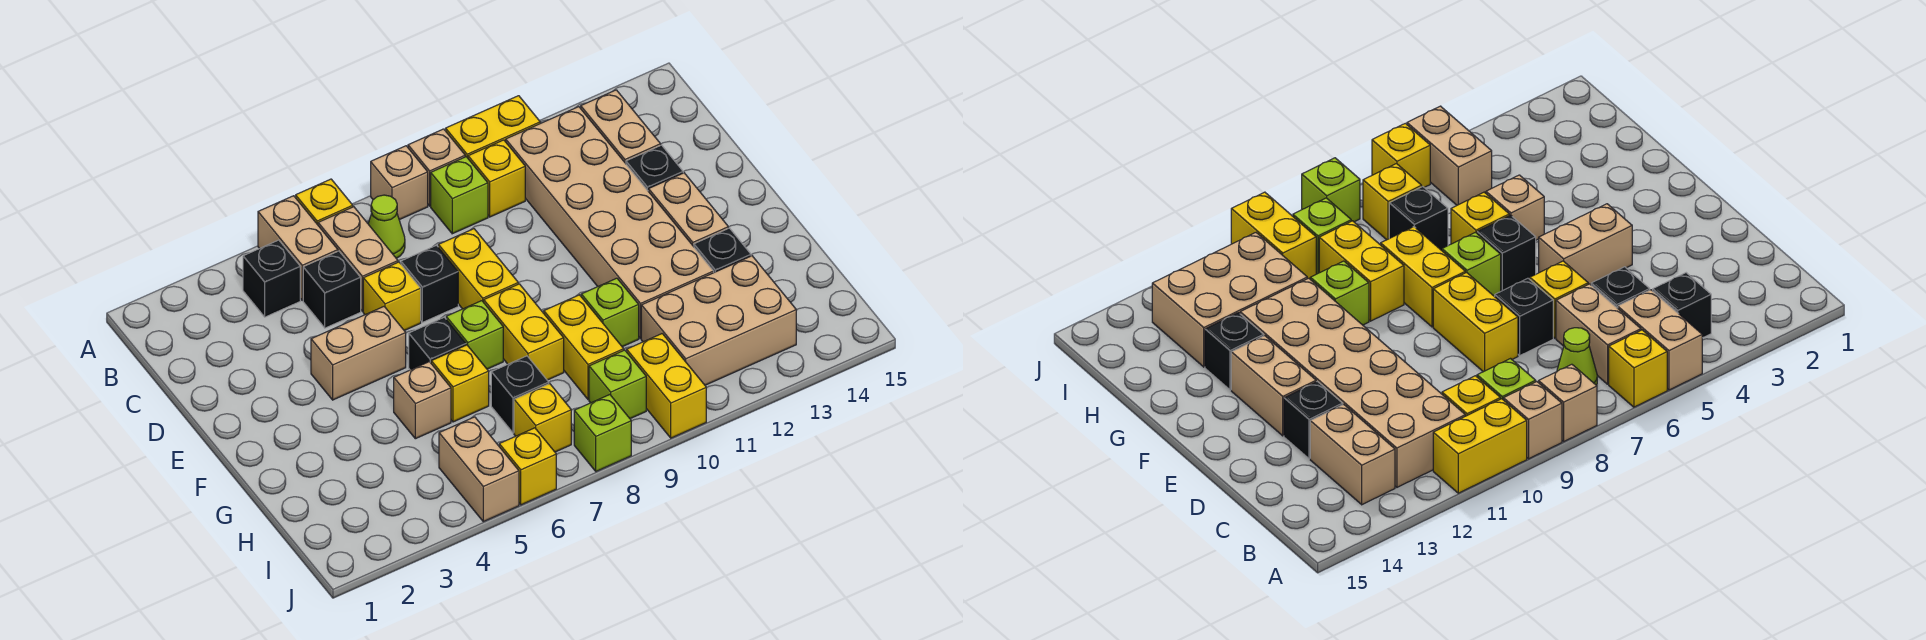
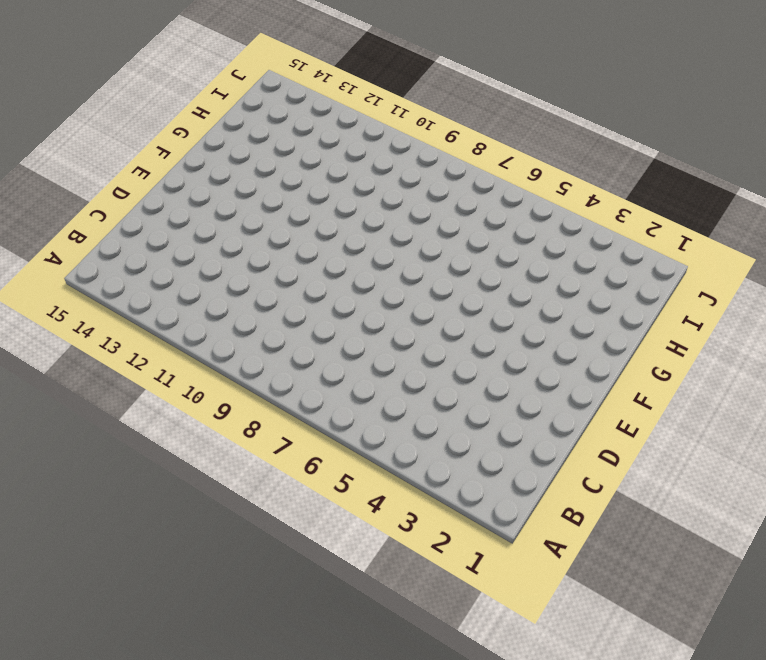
none -> tan 1x2 brick [258,196,338,300]
none -> yellow 1x1 brick [296,179,353,225]
none -> tan 1x1 brick [371,146,428,220]
none -> tan 1x1 brick [408,129,465,206]

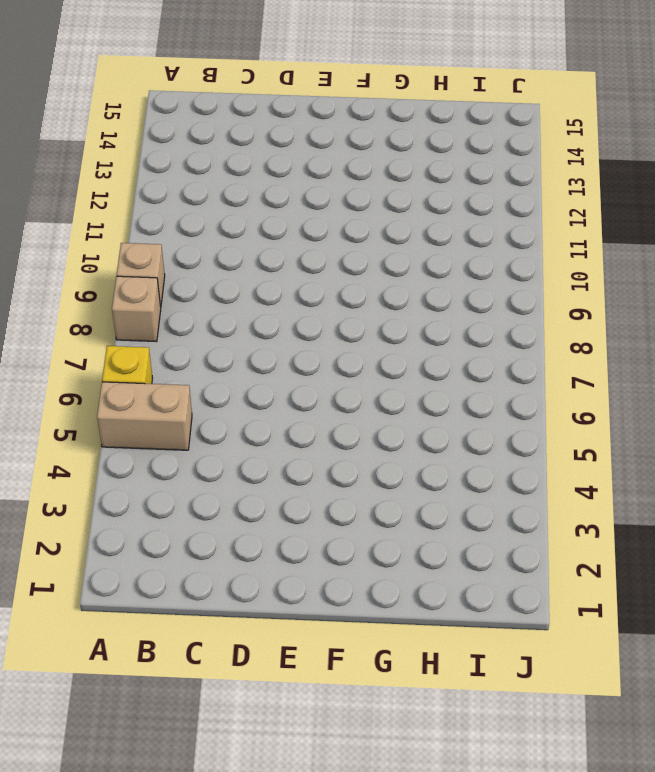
none -> yellow 1x2 brick [446,96,540,158]
none -> black 1x1 brick [243,240,300,317]
none -> tan 1x2 brick [318,207,398,311]
none -> lime 1x1 cone [368,195,405,258]

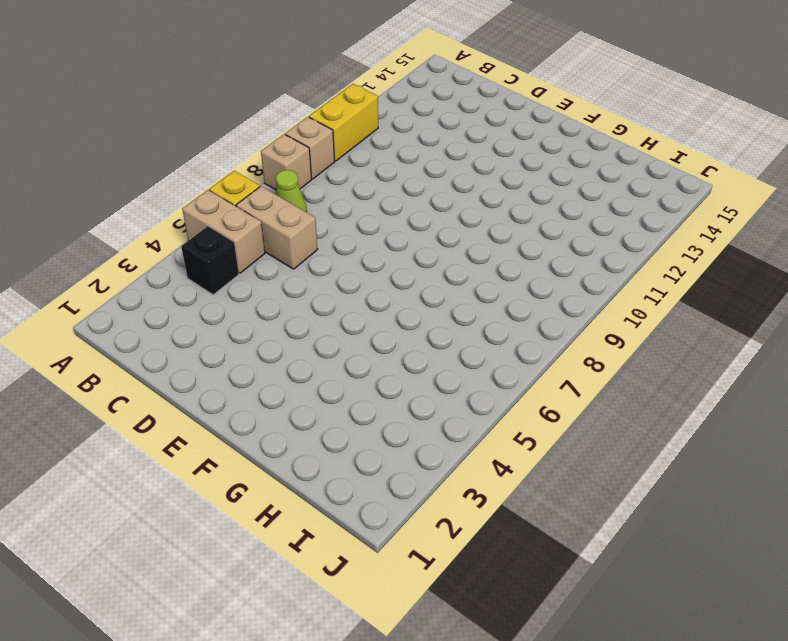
none -> lime 1x1 brick [431,157,488,234]
none -> yellow 1x1 brick [468,140,525,217]
none -> tan 2x6 brick [506,107,714,339]
none -> tan 1x2 brick [581,90,661,163]

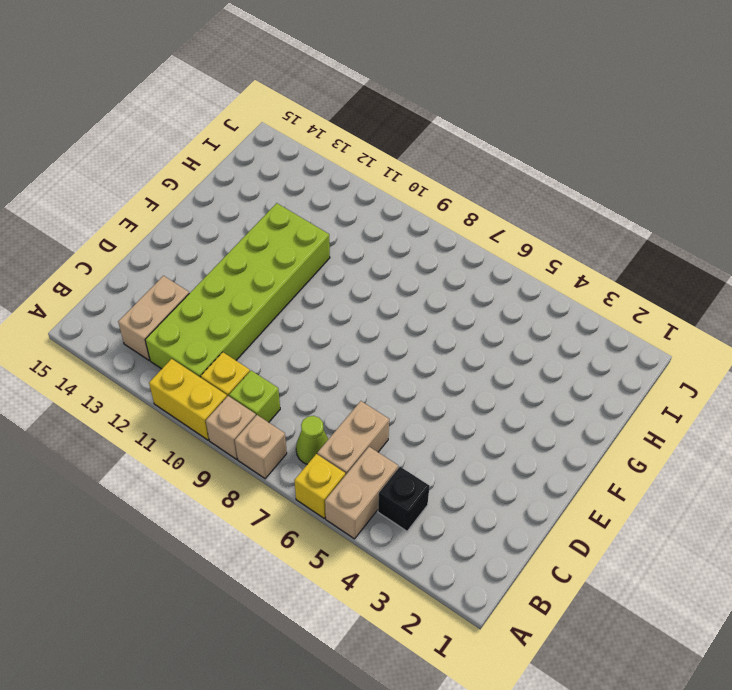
lime 2x6 brick [145,203,330,378] -> tan 2x6 brick [506,107,714,339]
none -> black 1x1 brick [303,251,361,328]
none -> yellow 1x1 brick [363,262,421,331]
none -> black 1x1 brick [401,245,458,322]
none -> yellow 1x2 brick [438,229,518,309]

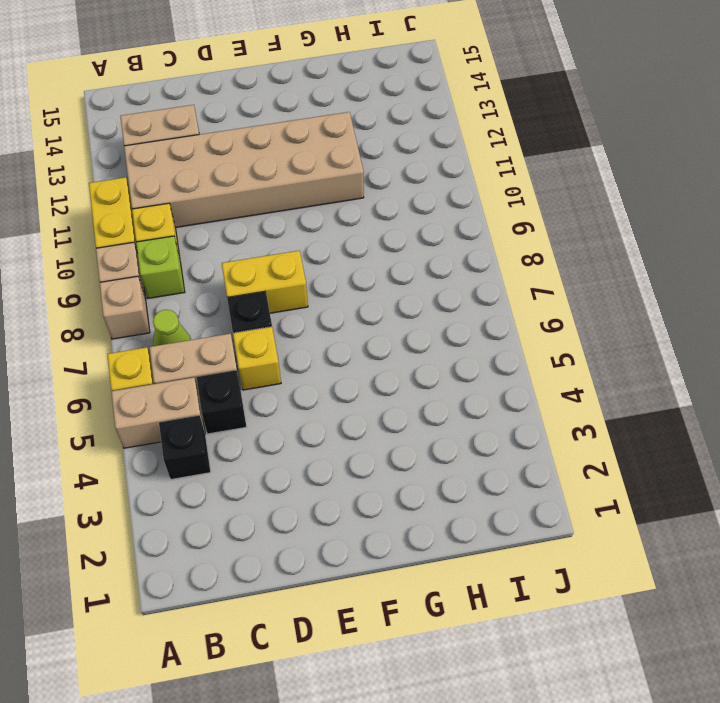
none -> black 1x1 brick [626,145,683,191]
none -> tan 1x2 brick [311,307,406,400]
none -> tan 1x2 brick [649,173,728,247]
none -> black 1x1 brick [409,317,466,370]

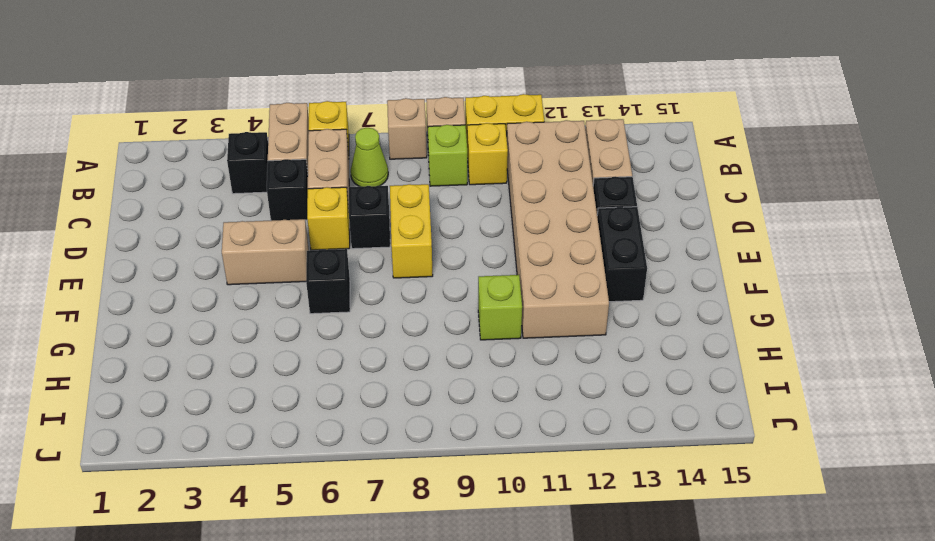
black 1x2 brick [597,207,647,302] -> tan 1x2 brick [649,173,728,247]
none -> lime 1x1 brick [446,301,503,369]
none -> yellow 1x2 brick [484,284,564,380]
none -> tan 1x1 brick [394,362,451,439]
none -> yellow 1x1 brick [431,345,489,422]

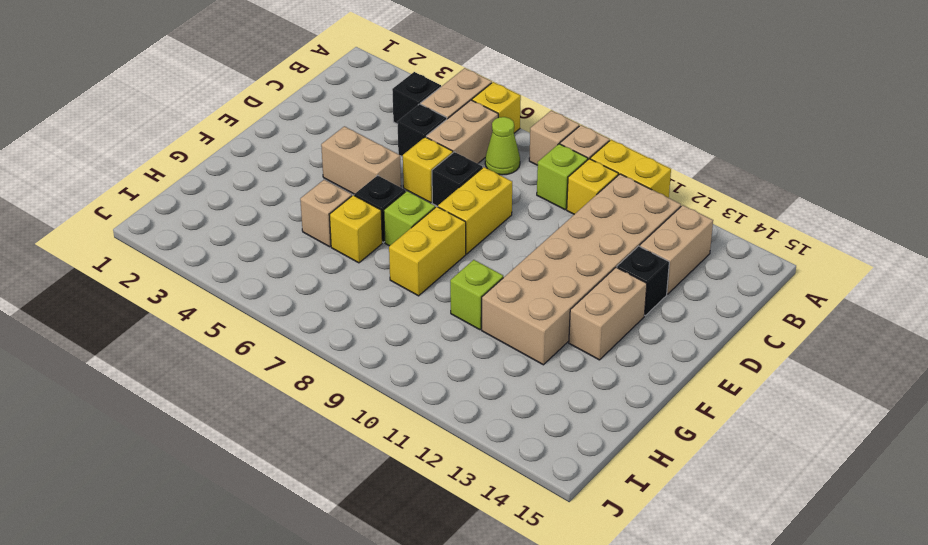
none -> yellow 1x2 brick [544,295,624,400]
none -> black 1x1 brick [694,228,751,272]
none -> black 1x1 brick [491,356,549,433]
none -> tan 2x3 brick [641,256,796,385]

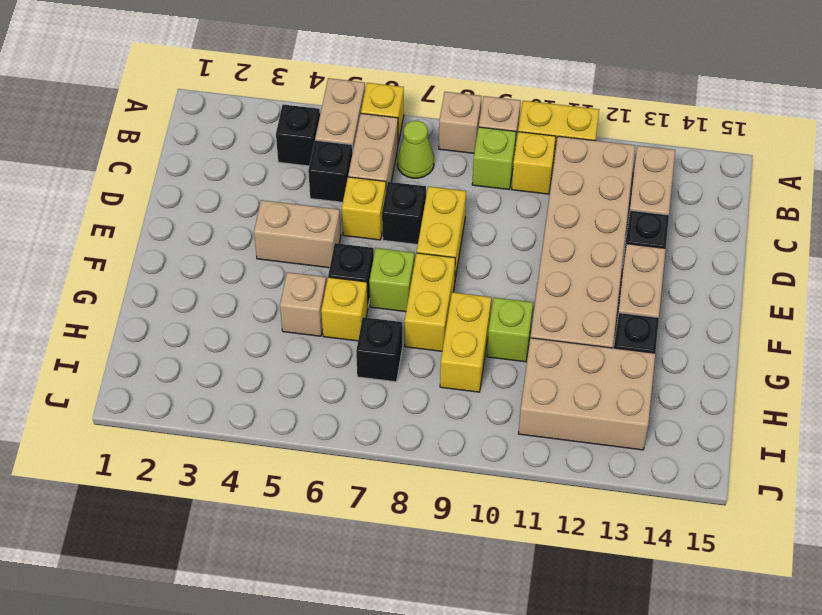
none -> tan 1x2 brick [439,417,519,522]
none -> yellow 1x1 brick [514,384,571,452]
none -> lime 1x1 brick [589,350,646,419]
none -> yellow 1x2 brick [627,334,706,438]

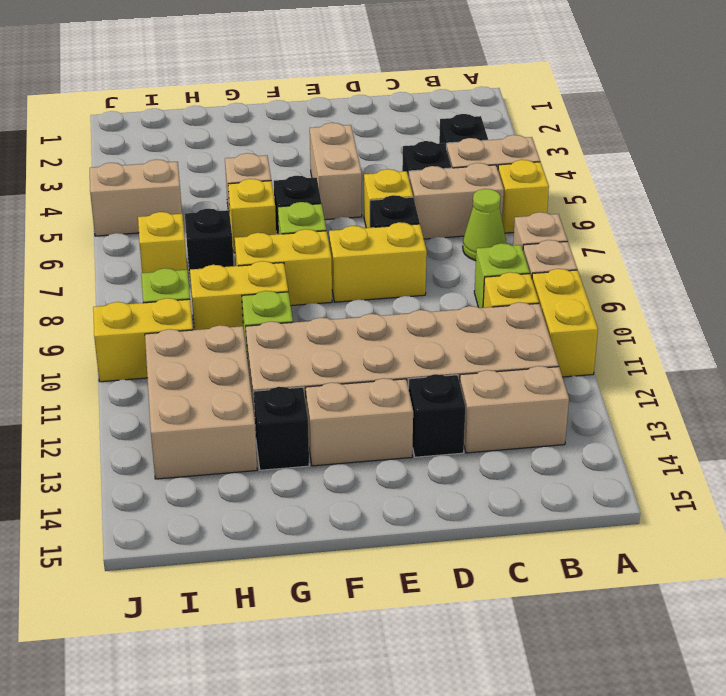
none -> yellow 1x1 brick [499,428,556,505]
none -> lime 1x1 brick [574,395,631,471]

